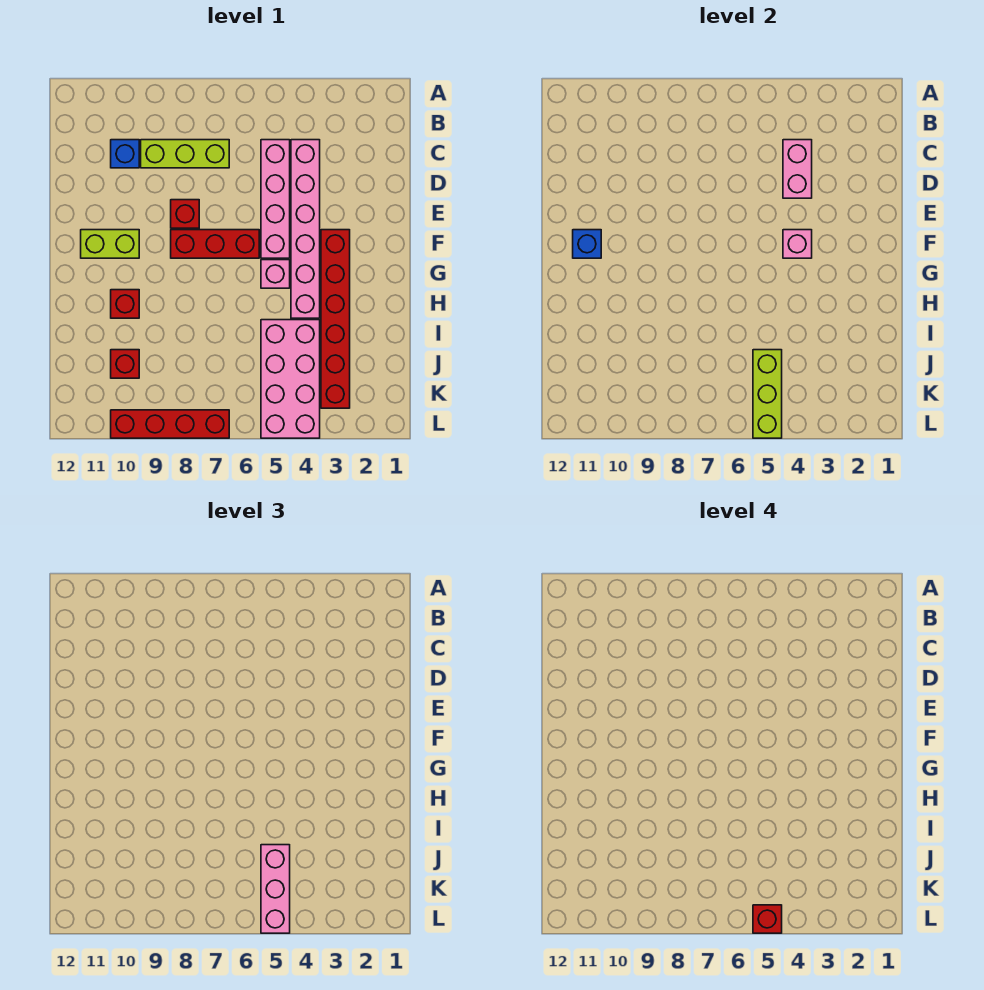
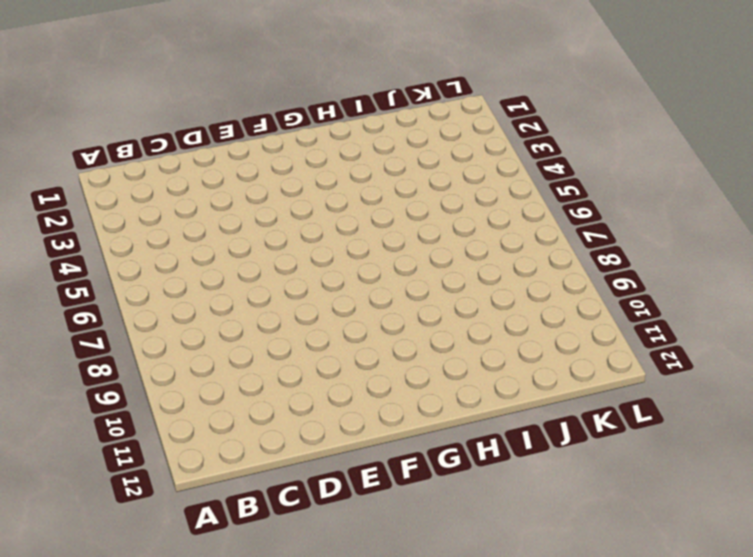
none -> pink 1x6 brick [291,140,320,318]
none -> pink 1x4 brick [261,140,290,258]
none -> lime 1x3 brick [141,140,229,168]

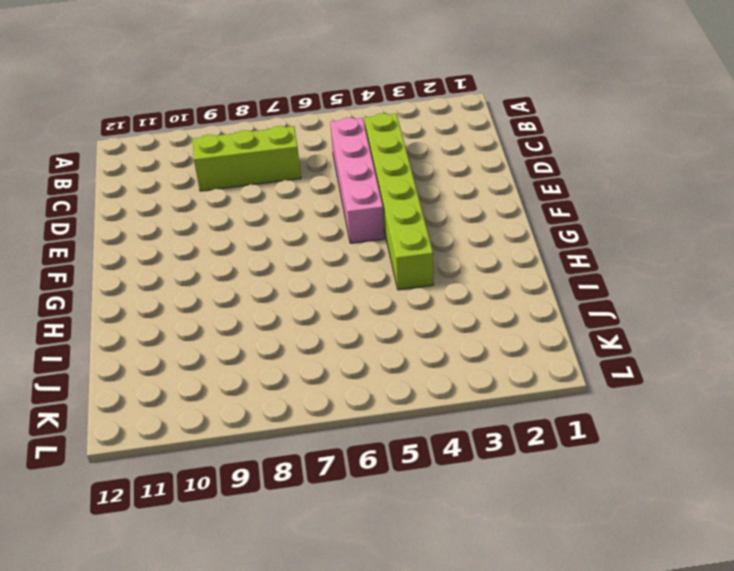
lime 1x6 brick [364,113,433,290] -> pink 1x6 brick [291,140,320,318]
none -> blue 1x1 brick [111,140,139,168]
none -> red 1x1 brick [171,200,199,228]
none -> red 1x6 brick [321,230,350,408]

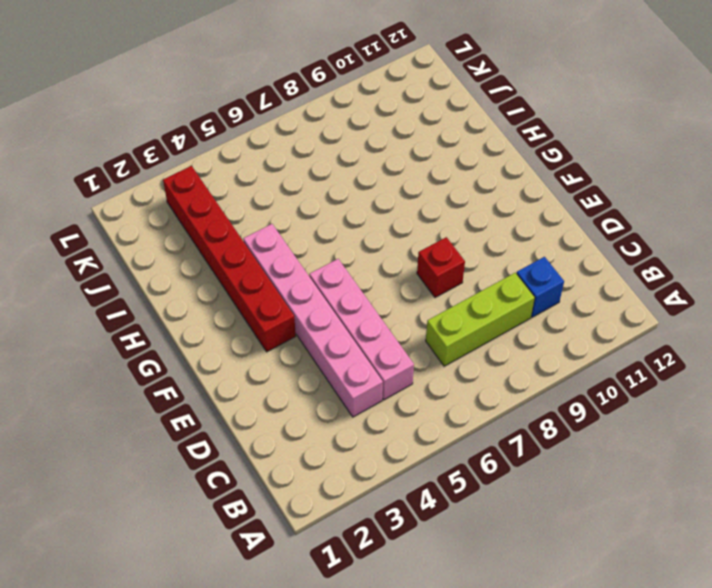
none -> red 1x3 brick [171,230,259,258]
none -> lime 1x2 brick [81,230,139,258]
none -> pink 1x1 brick [261,260,290,288]

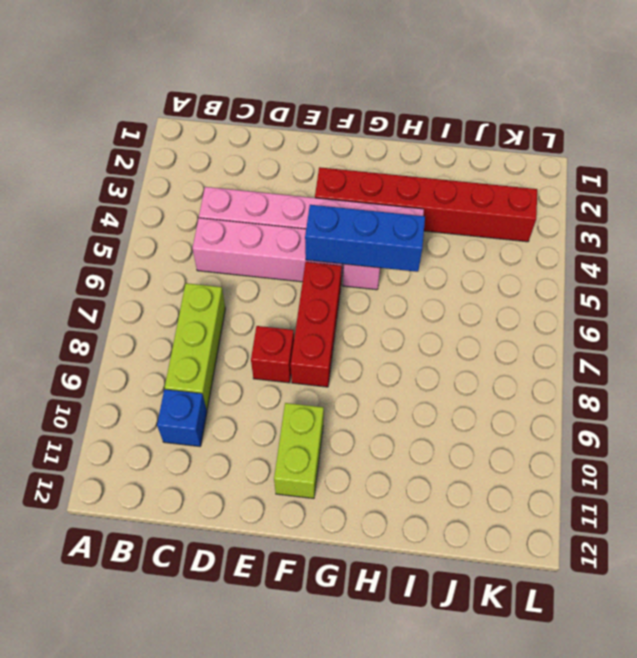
blue 1x3 brick [305,205,425,272] -> none
none -> red 1x1 brick [111,290,139,318]
none -> pink 2x4 brick [261,320,320,438]
none -> red 1x1 brick [111,350,139,378]

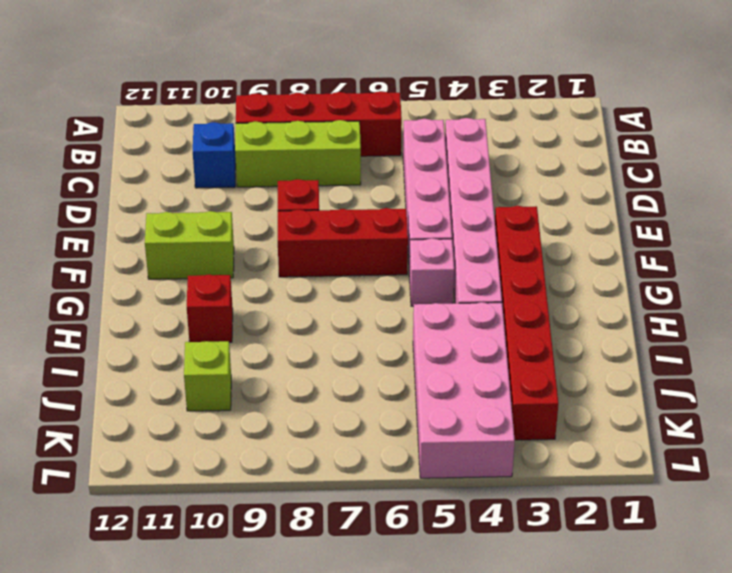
red 1x4 brick [236,91,402,156] -> red 1x4 brick moved to [111,410,229,438]
lime 1x1 brick [184,341,231,411] -> red 1x1 brick [111,350,139,378]
none -> pink 1x2 brick [783,140,812,198]
none -> pink 1x1 brick [783,230,812,258]
none -> blue 1x1 brick [573,230,601,258]

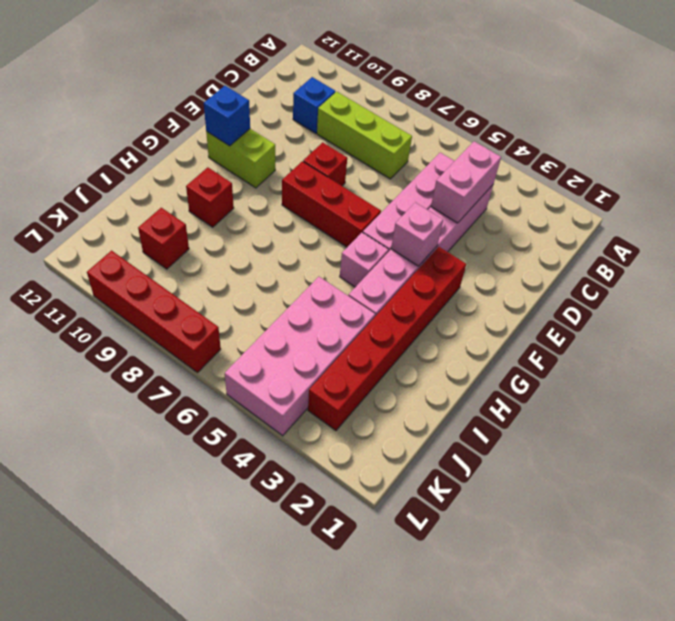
none -> lime 1x3 brick [753,350,782,438]
none -> pink 1x3 brick [261,845,290,933]
none -> red 1x1 brick [753,905,782,933]

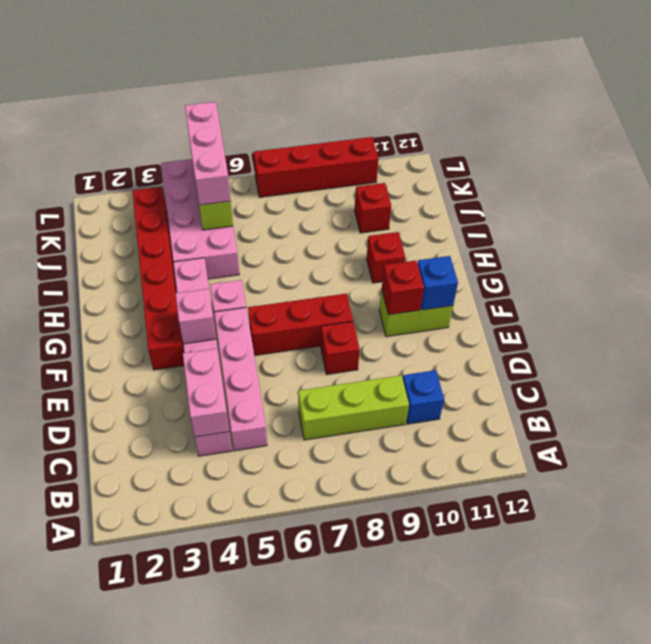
red 1x1 brick [382,261,424,315] -> red 1x1 brick moved to [753,905,782,933]

